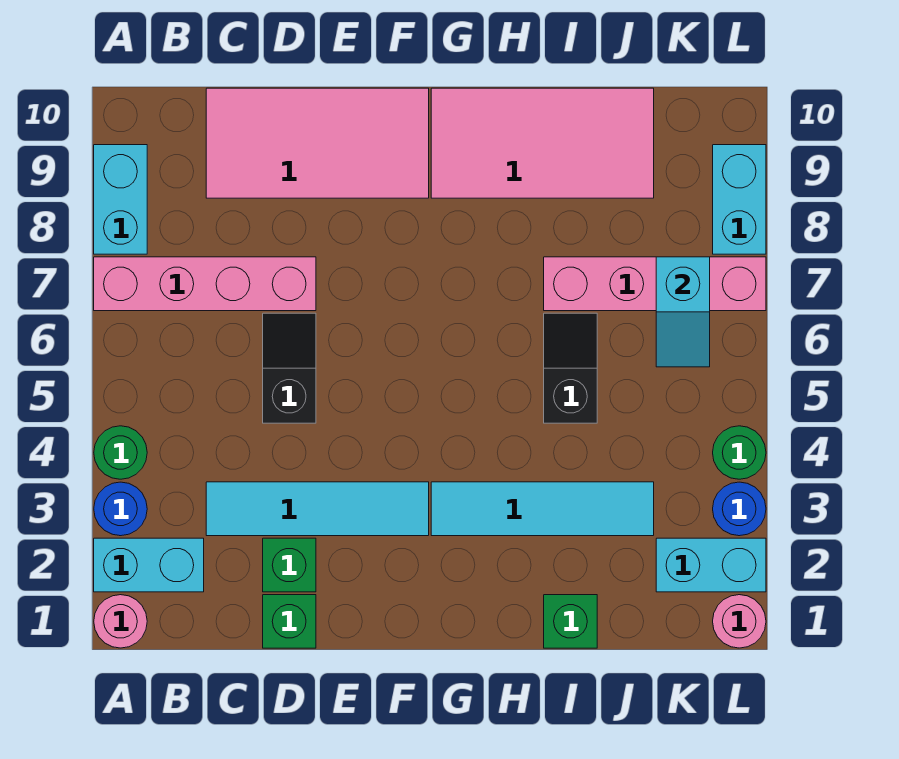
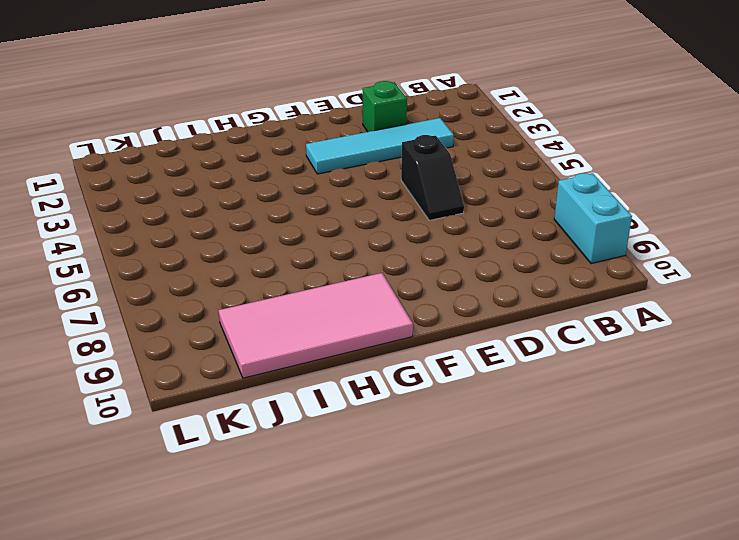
none -> pink 1x1 round brick [94,595,147,648]
none -> cyan 1x2 brick [94,538,204,592]
none -> blue 1x1 round brick [94,482,147,536]

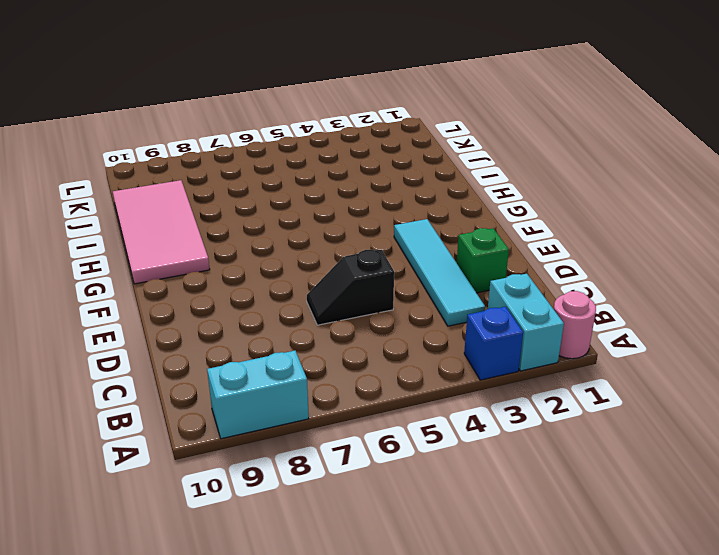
blue 1x1 brick [464,307,523,380] -> blue 1x1 round brick [94,482,147,536]
none -> green 1x1 round brick [94,426,147,479]
none -> pink 1x4 brick [94,257,316,311]
none -> pink 2x4 tile [206,88,429,198]

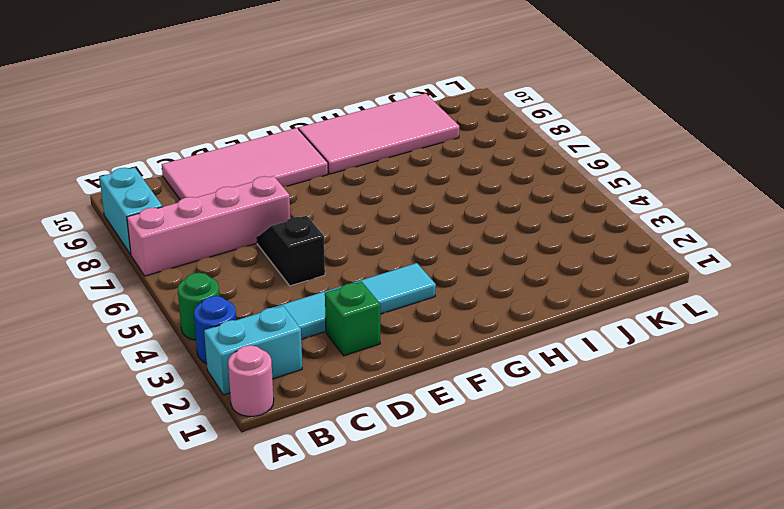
none -> green 1x1 brick [263,595,316,648]
none -> cyan 1x4 tile [431,482,654,536]
none -> green 1x1 brick [544,595,597,648]

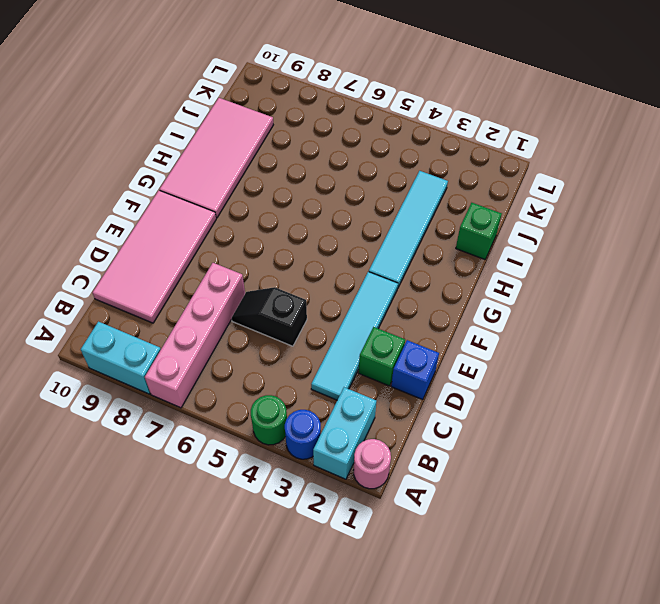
blue 1x1 brick [391,340,439,400] -> green 1x1 brick [263,595,316,648]
none -> black 1x2 slope [544,313,597,423]
none -> pink 1x4 brick [544,257,766,311]
none -> cyan 1x2 brick [656,538,766,592]

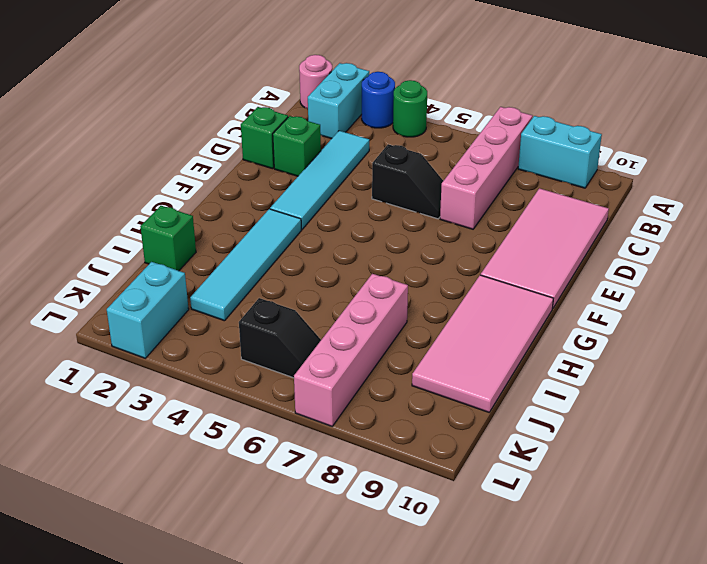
black 1x2 slope [239,298,321,378] -> black 1x2 slope moved to [544,313,597,423]
none -> pink 1x1 round brick [713,595,766,648]
none -> blue 1x1 round brick [713,482,766,536]
none -> green 1x1 round brick [713,426,766,479]

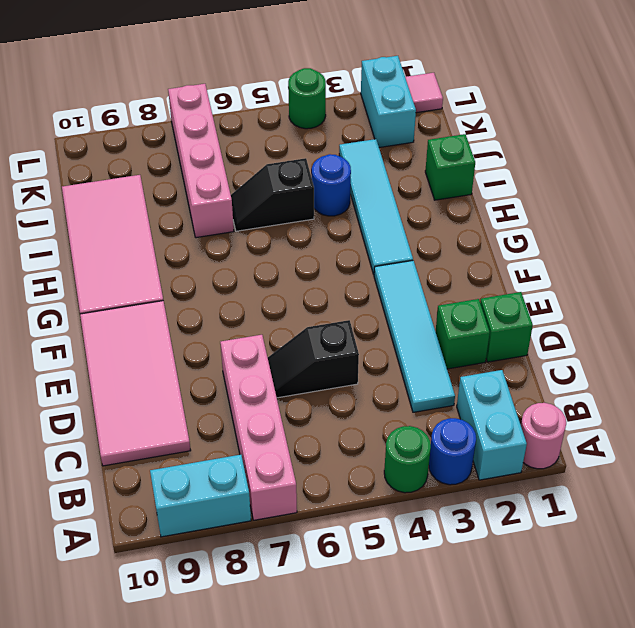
blue 1x1 round brick [312,154,351,216] -> blue 1x1 round brick moved to [713,482,766,536]
pink 1x1 tile [405,73,443,113] -> pink 1x1 round brick [713,595,766,648]
none -> cyan 1x2 brick [713,145,766,254]
none -> cyan 1x2 slope [656,257,710,367]

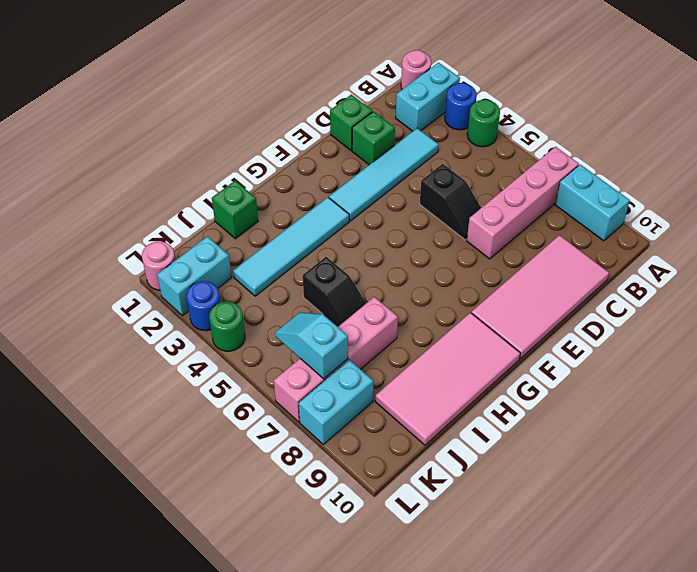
cyan 1x2 brick [299,360,373,444] -> cyan 1x2 brick turned to [713,145,766,254]

